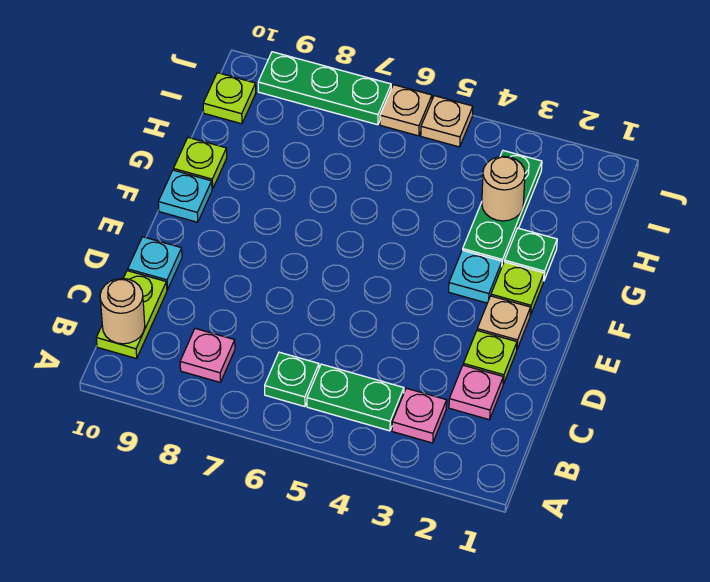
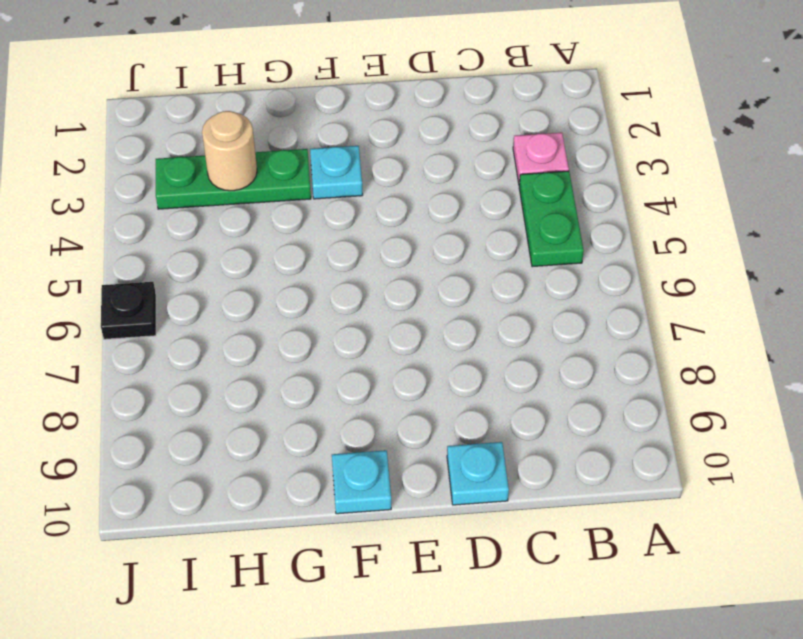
black 1x1 plate [101,282,156,339] -> tan 1x1 plate [380,85,432,136]
none -> green 1x1 plate [265,352,319,407]
none -> pink 1x1 plate [180,329,235,382]
none -> lime 1x2 plate [96,271,167,359]

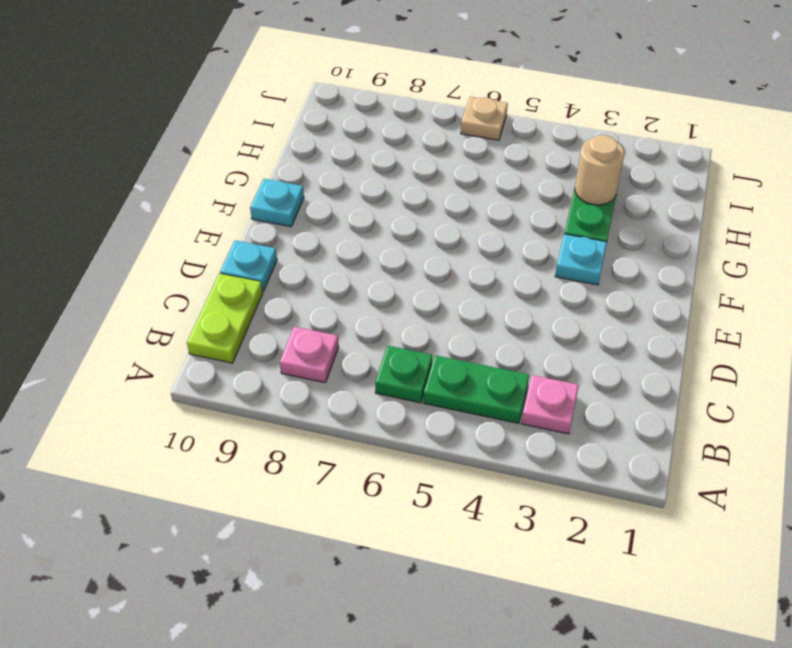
none -> pink 1x1 plate [449,365,503,420]
none -> lime 1x1 plate [463,331,517,384]
none -> tan 1x1 plate [477,296,531,349]

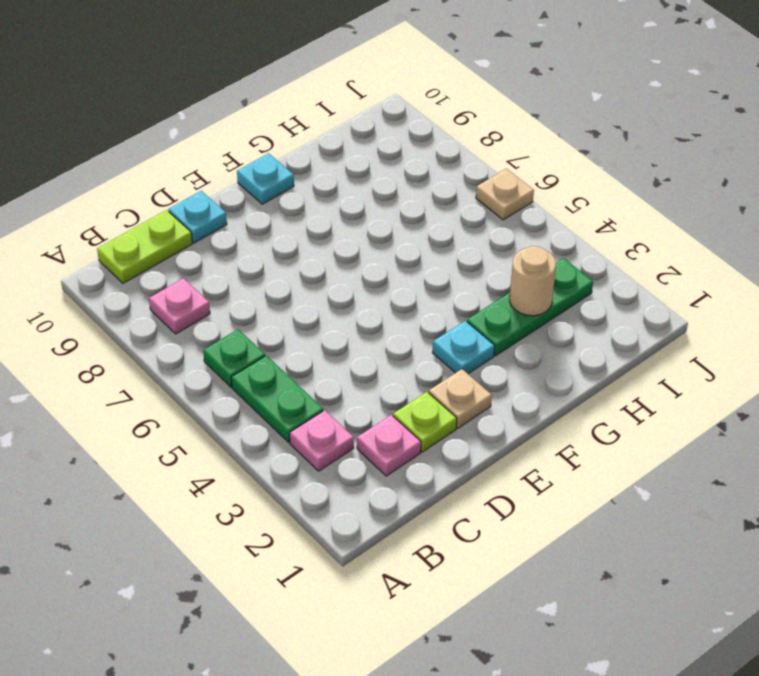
none -> lime 1x1 plate [491,262,544,315]
none -> green 1x1 plate [505,228,557,280]
none -> lime 1x1 plate [173,137,227,189]

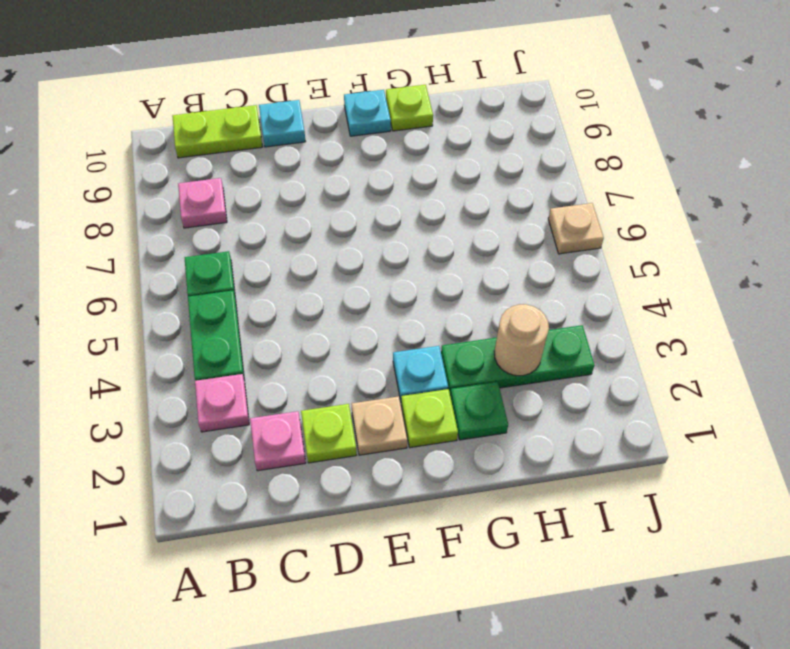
none -> lime 1x1 plate [203,73,256,124]
none -> tan 1x1 plate [421,96,473,147]
none -> green 1x3 plate [258,52,391,125]

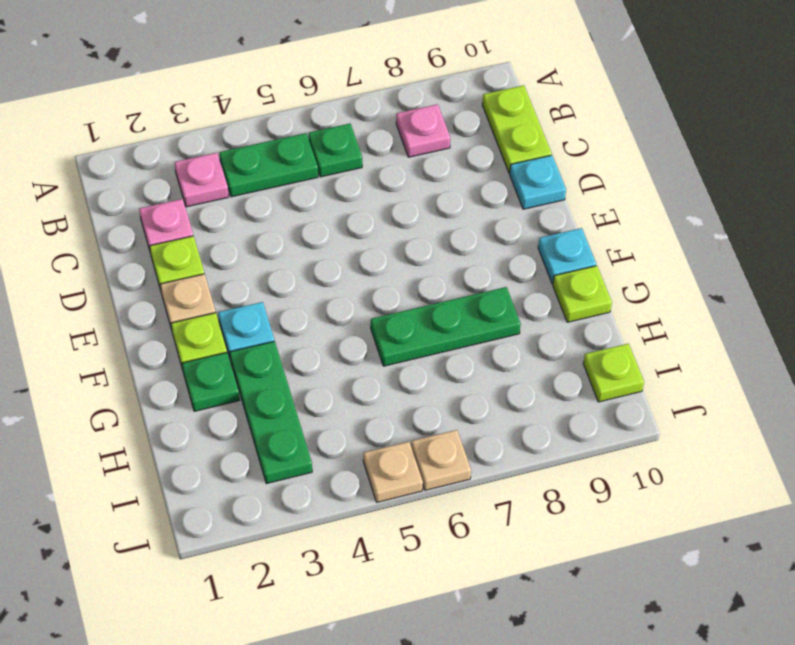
green 1x3 plate [371,287,521,366] -> green 1x3 plate moved to [258,52,391,125]
none -> tan 1x1 round brick [100,278,145,344]
none -> tan 1x1 round brick [482,156,525,221]

